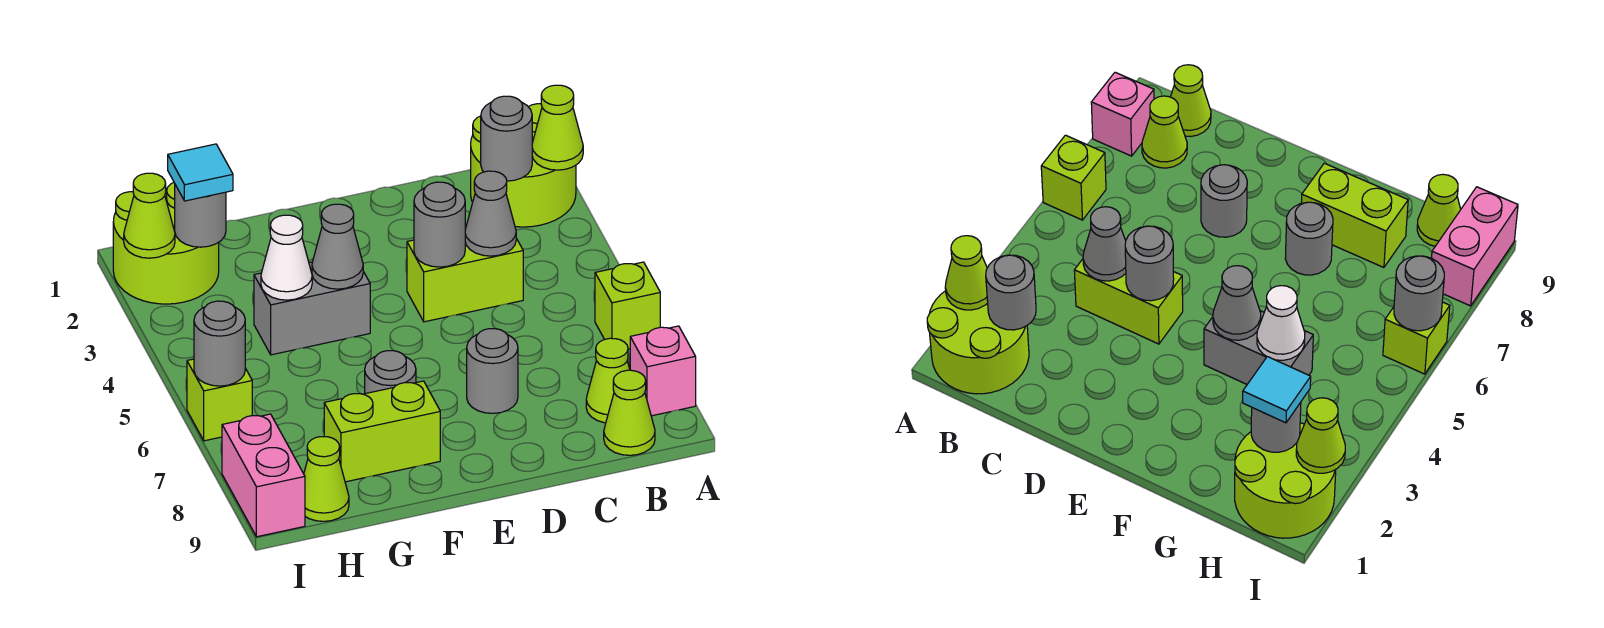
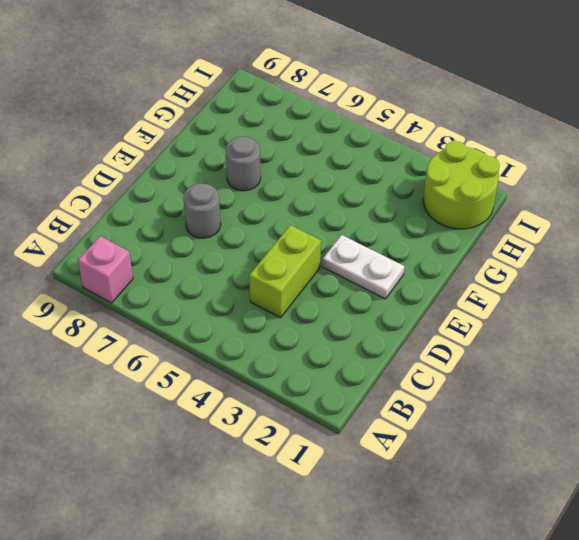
white 1x2 plate [323,235,404,299] -> none
none -> lime 2x2 round brick [471,104,576,227]
none -> lime 1x1 brick [595,262,660,349]
none -> lime 1x1 cone [586,338,630,423]

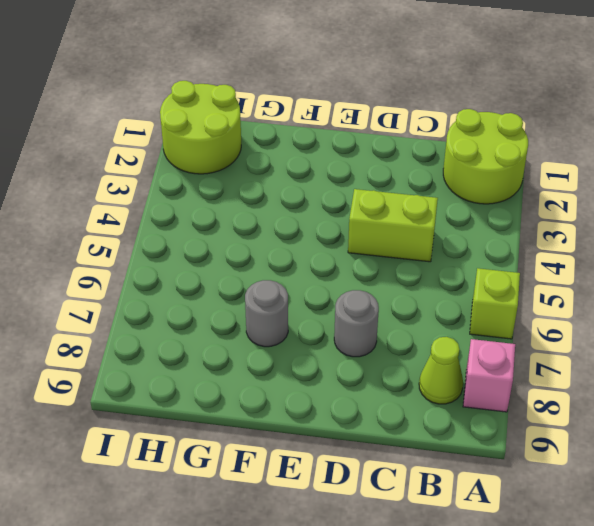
none -> lime 1x1 cone [604,370,655,455]
none -> grey 1x2 brick [254,262,370,355]
none -> lime 1x2 brick [324,381,440,482]

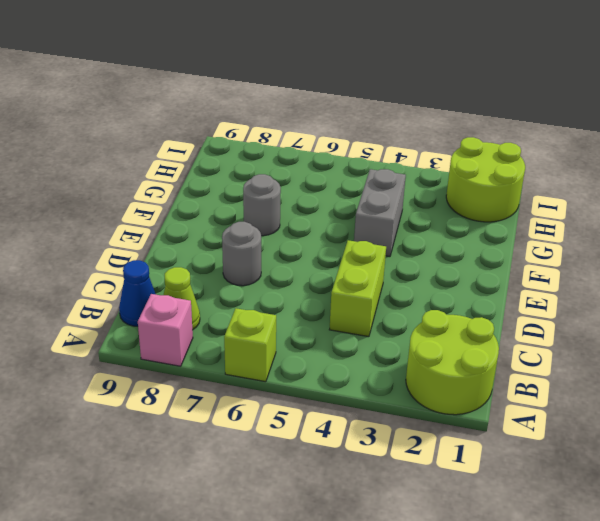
blue 1x1 cone [119,260,155,326] -> lime 1x1 cone [604,370,655,455]
none -> lime 1x2 brick [324,381,440,482]
none -> lime 1x1 cone [304,437,349,521]
none -> lime 1x1 brick [187,359,252,441]

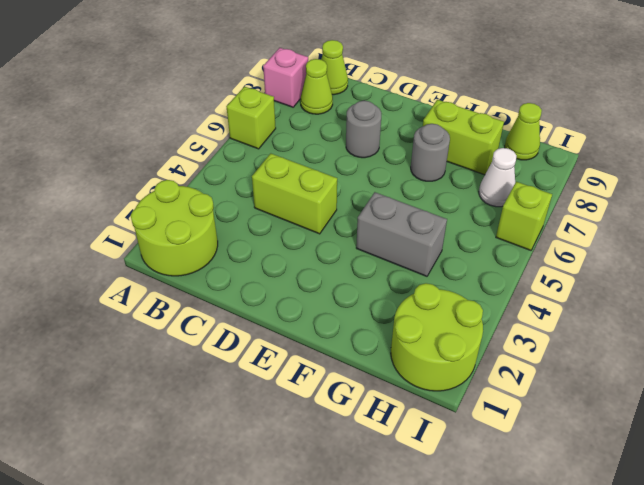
white 1x1 cone [479,148,517,207] -> white 1x1 cone moved to [261,215,312,300]
none -> pink 1x2 brick [222,414,305,537]
none -> lime 1x1 cone [532,85,583,170]
none -> grey 1x1 round brick [481,96,532,181]

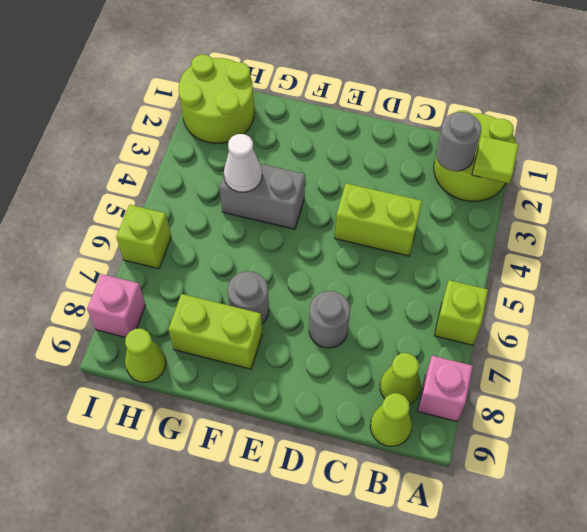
lime 1x1 tile [472,136,519,183] -> lime 1x1 cone [532,85,583,170]
pink 1x1 brick [87,274,145,337] -> pink 1x2 brick [222,414,305,537]
none -> grey 1x1 cone [465,171,516,256]
none -> grey 1x1 round brick [414,182,465,267]
none -> grey 1x1 cone [312,204,363,289]

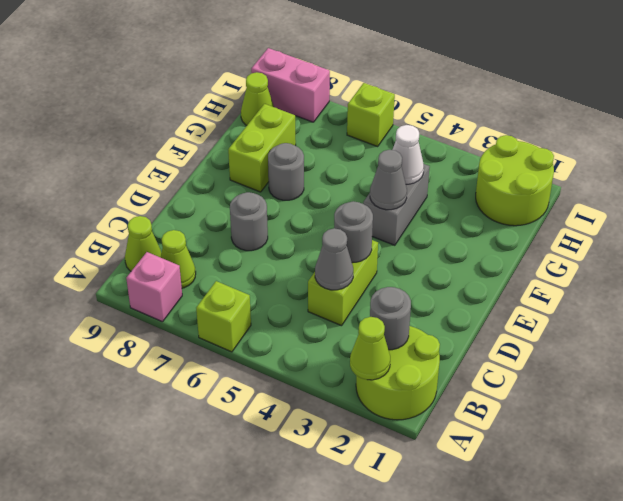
none -> grey 1x1 round brick [175,185,226,247]
none -> lime 1x1 cone [124,173,175,258]
none -> grey 1x1 round brick [194,301,245,386]

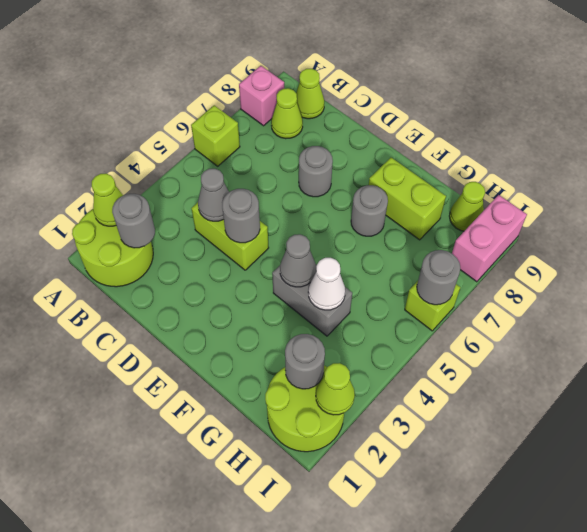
none -> cyan 1x1 tile [168,144,233,201]

